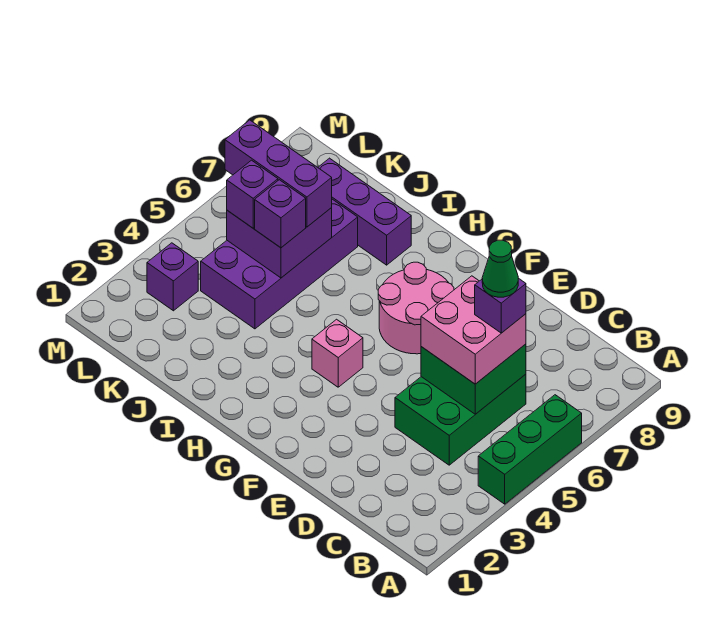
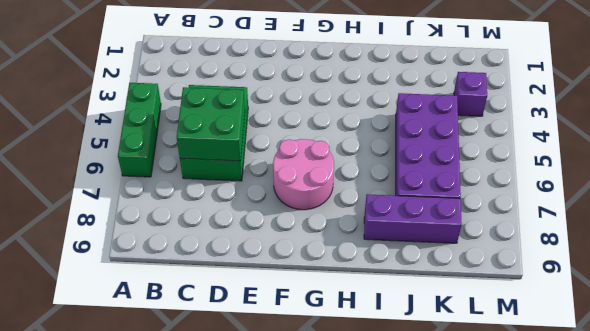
none -> pink 1x1 brick [312,319,363,387]
none -> purple 2x2 brick [227,208,332,278]
none -> pink 2x2 brick [421,276,526,384]

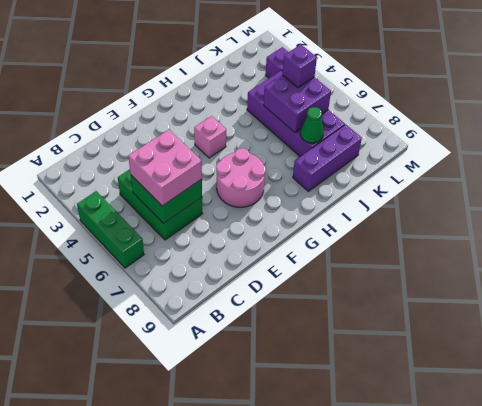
green 1x1 cone [301,107,324,143] -> green 1x1 cone moved to [482,240,518,297]
none -> purple 1x1 brick [255,180,306,248]
none -> purple 1x3 brick [225,120,332,227]
none -> purple 1x1 brick [475,278,526,333]

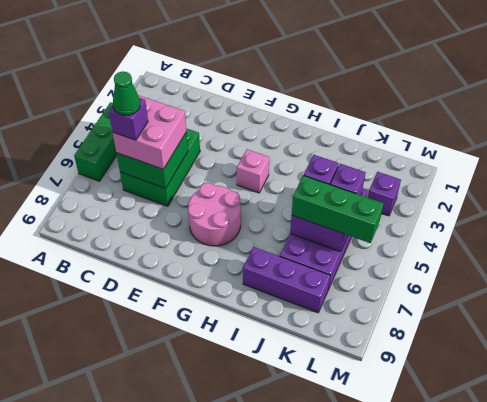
green 1x3 brick [292,175,384,243] -> purple 1x3 brick [225,120,332,227]

